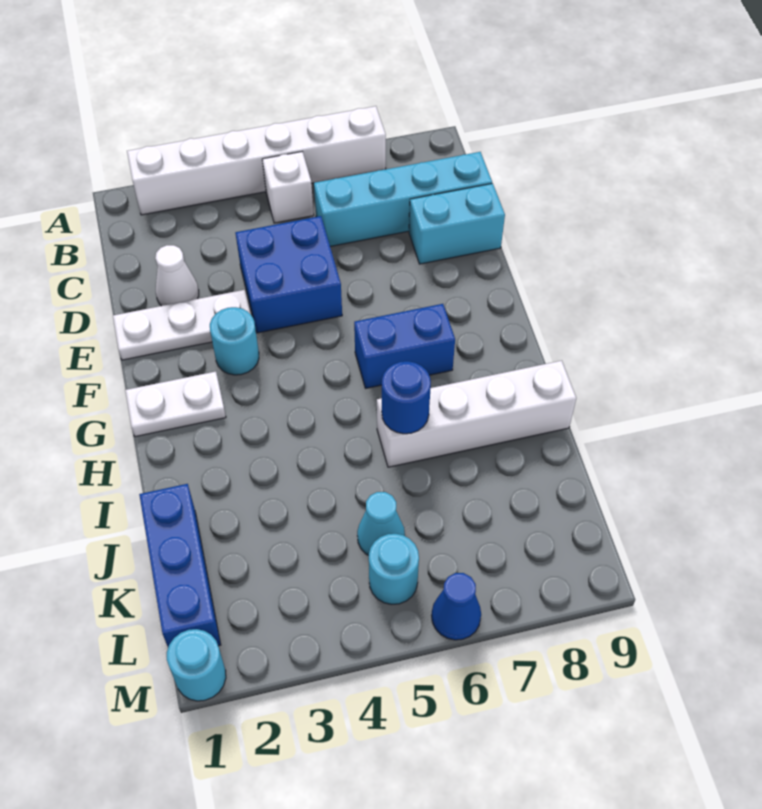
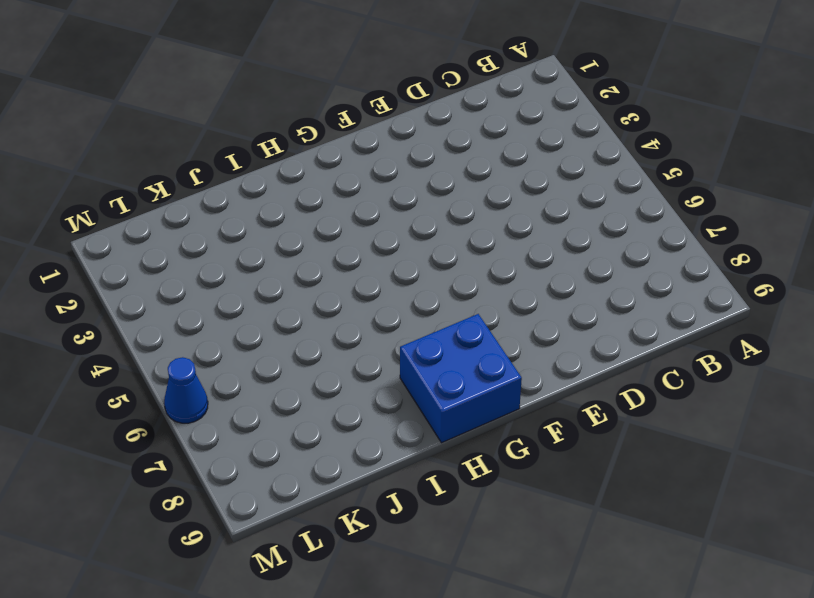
blue 2x2 brick [400,314,522,443] -> blue 2x2 brick moved to [236,216,342,333]
none -> white 1x6 brick [127,106,386,215]
none -> white 1x1 brick [262,152,314,223]
none -> cyan 1x4 brick [314,152,492,246]

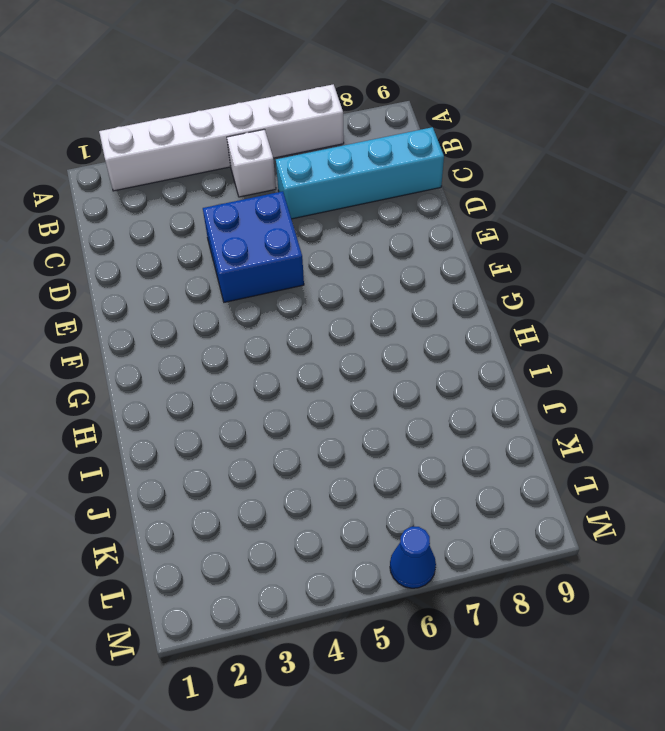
none -> white 1x1 cone [155,245,199,306]
none -> cyan 1x2 brick [409,183,505,264]
none -> white 1x3 plate [113,290,251,360]

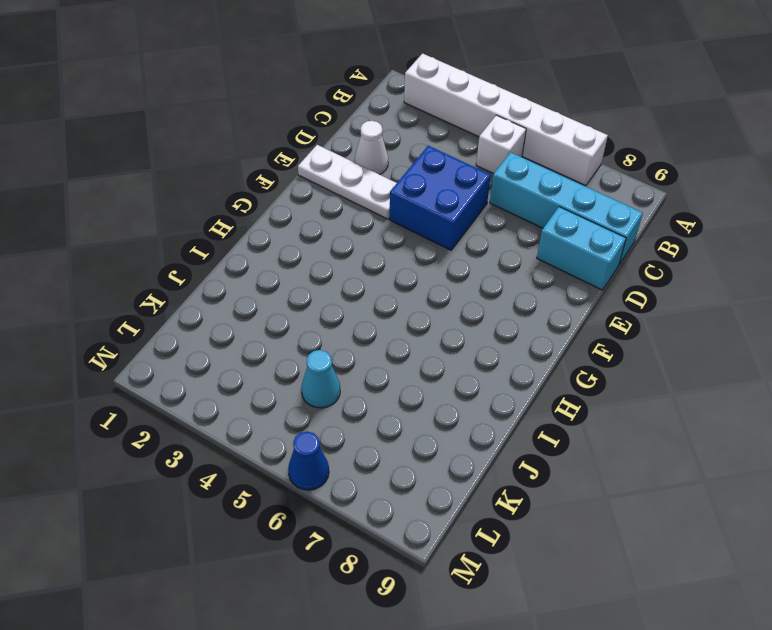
none -> cyan 1x1 round brick [210,307,259,375]
none -> white 1x2 plate [125,371,226,437]
none -> blue 1x2 brick [354,304,455,388]

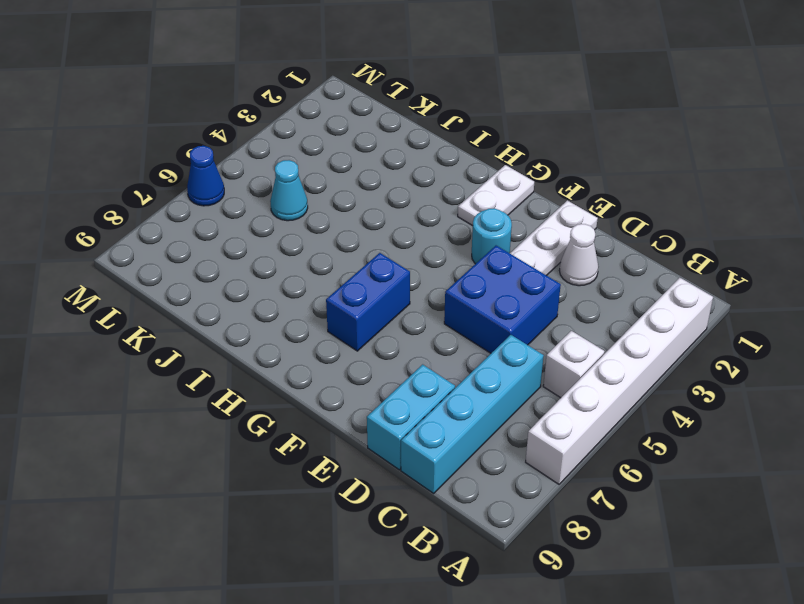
none -> white 1x4 brick [377,361,576,467]
none -> blue 1x3 brick [139,484,221,647]
none -> cyan 1x1 round brick [369,534,419,604]

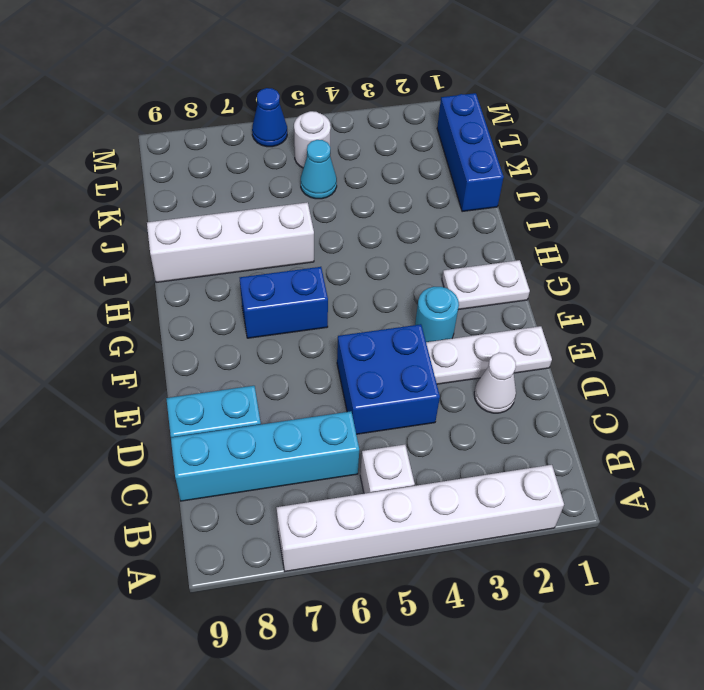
white 1x1 round brick [294,111,331,168] -> cyan 1x1 round brick [369,534,419,604]
none -> cyan 1x1 round brick [167,629,226,701]
none -> blue 1x1 round brick [382,361,431,434]

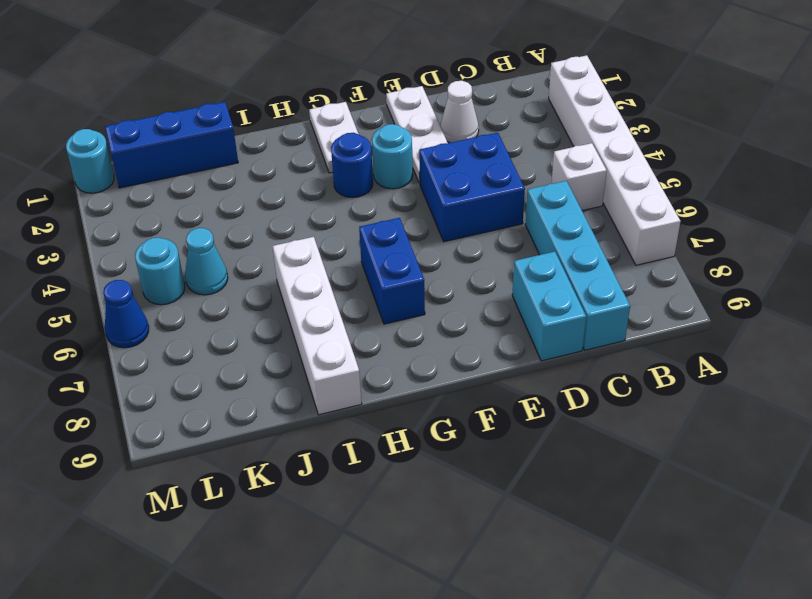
blue 1x1 round brick [331,133,373,198] -> blue 1x1 round brick moved to [382,361,431,434]

